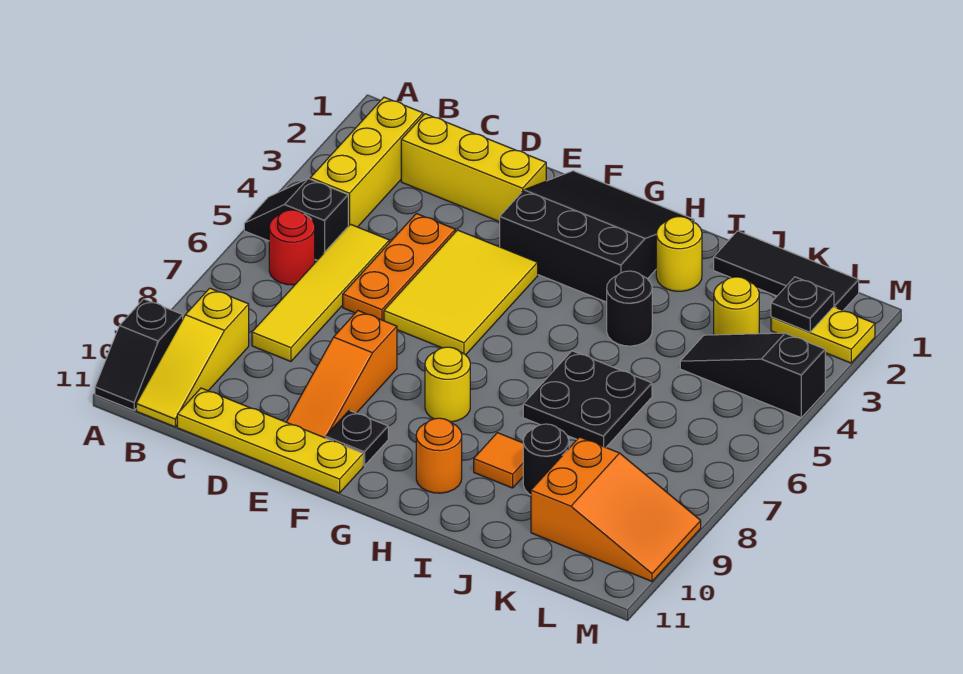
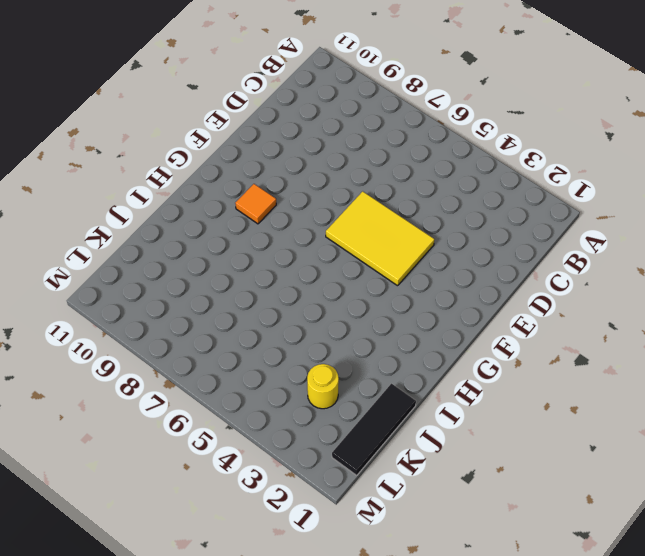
orange 1x1 tile [235,184,276,224] -> orange 1x1 tile moved to [474,433,523,488]
none -> black 1x2 slope [244,179,348,260]
none -> black 1x2 slope [95,299,183,410]
none -> yellow 1x3 brick [310,97,423,227]

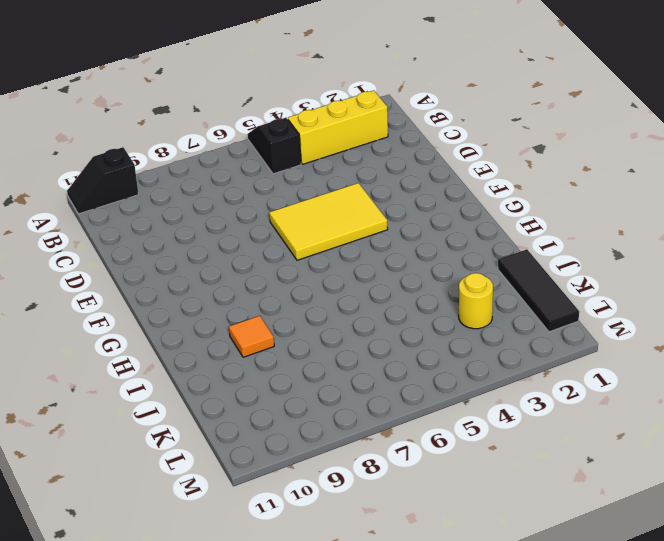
none -> red 1x1 round brick [269,210,315,285]
none -> yellow 1x3 slope [136,288,249,427]
none -> yellow 1x3 brick [401,114,546,222]

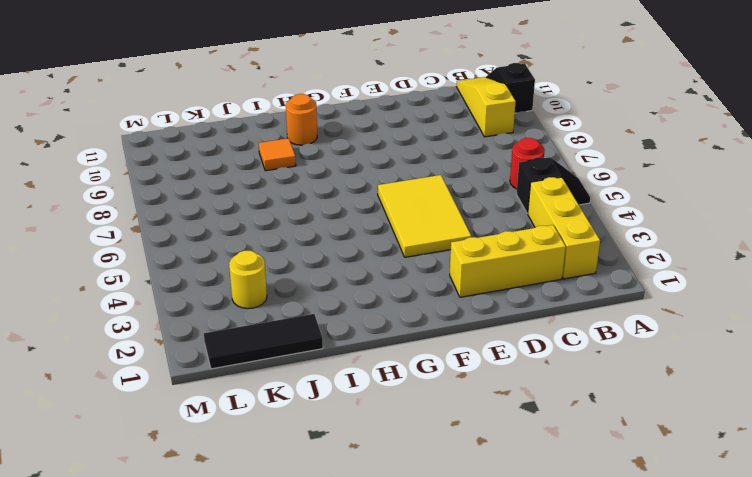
none -> yellow 1x4 tile [252,224,389,362]
none -> yellow 1x4 plate [177,388,363,493]
none -> orange 1x3 plate [343,214,455,321]

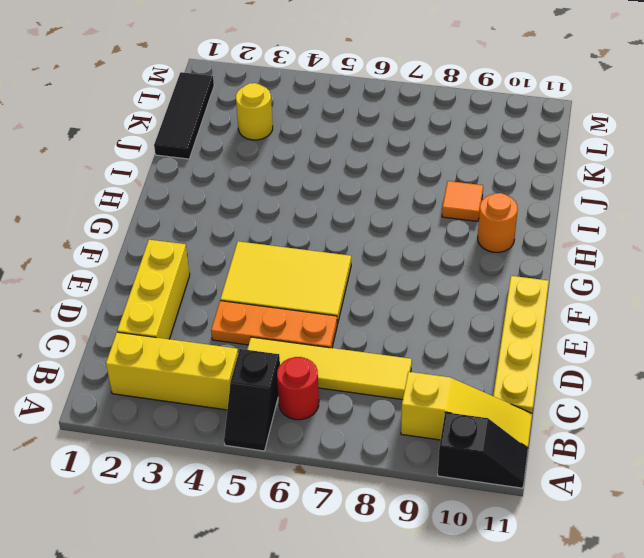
none -> orange 1x3 slope [287,311,397,438]
none -> black 3x3 slope [500,171,694,302]
none -> black 1x1 plate [325,410,388,466]

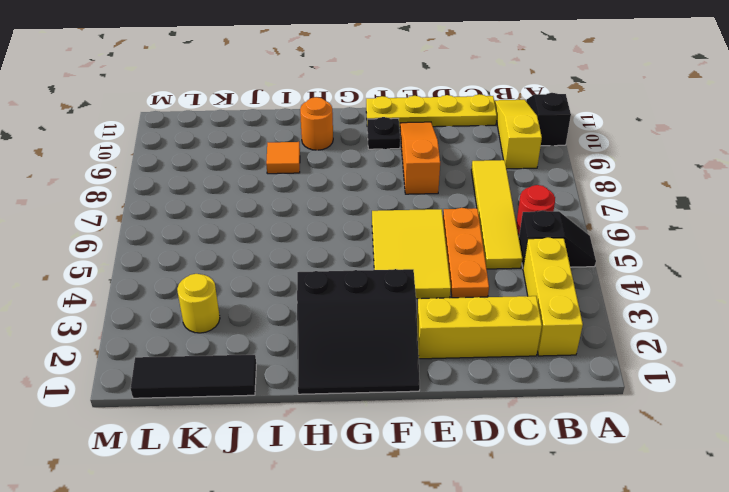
none -> yellow 1x1 round brick [425,347,470,422]
none -> yellow 1x1 round brick [656,217,702,291]
none -> black 1x1 round brick [607,271,652,346]

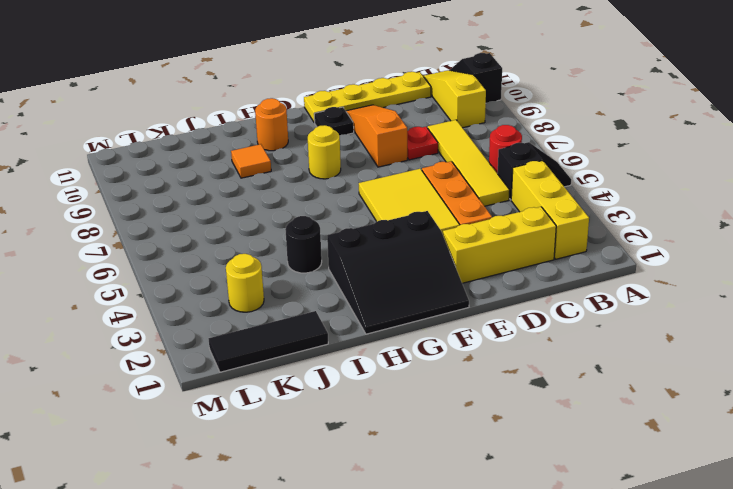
red 1x1 plate [407,127,438,160] -> none
none -> yellow 1x1 round brick [656,217,702,291]
none -> black 2x2 plate [523,351,652,447]
none -> black 1x1 round brick [523,424,569,495]

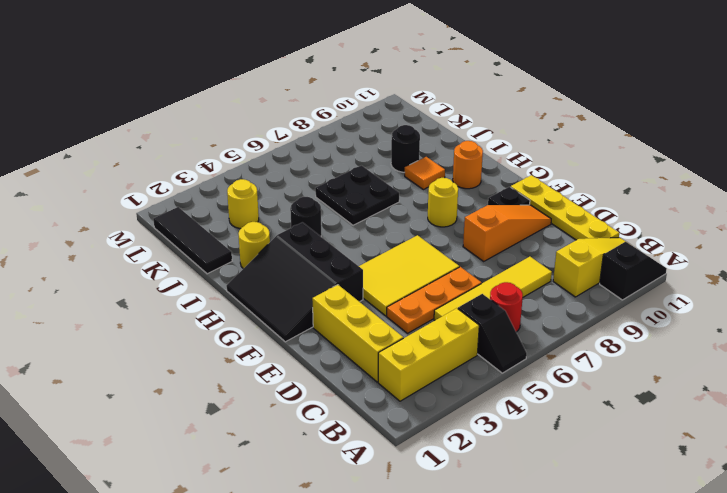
none -> black 1x3 slope [680,333,825,418]
none -> orange 2x3 slope [531,437,701,581]
none -> yellow 1x2 plate [771,307,875,363]

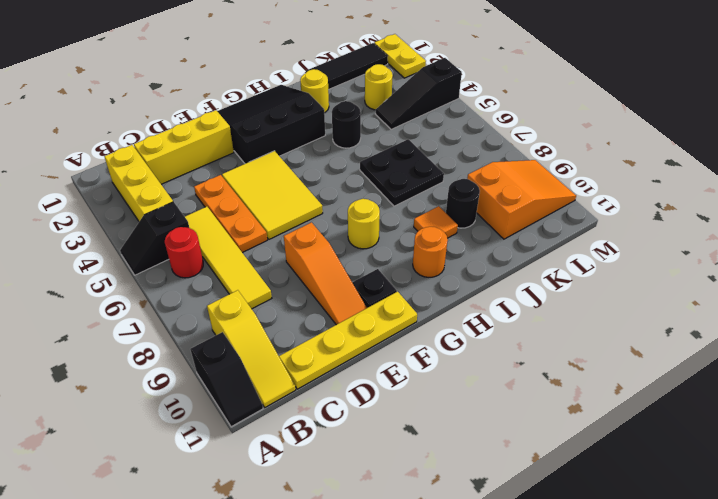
yellow 1x2 plate [374,34,426,78] -> yellow 1x2 plate turned to [771,307,875,363]
none -> black 1x1 plate [771,277,834,332]

